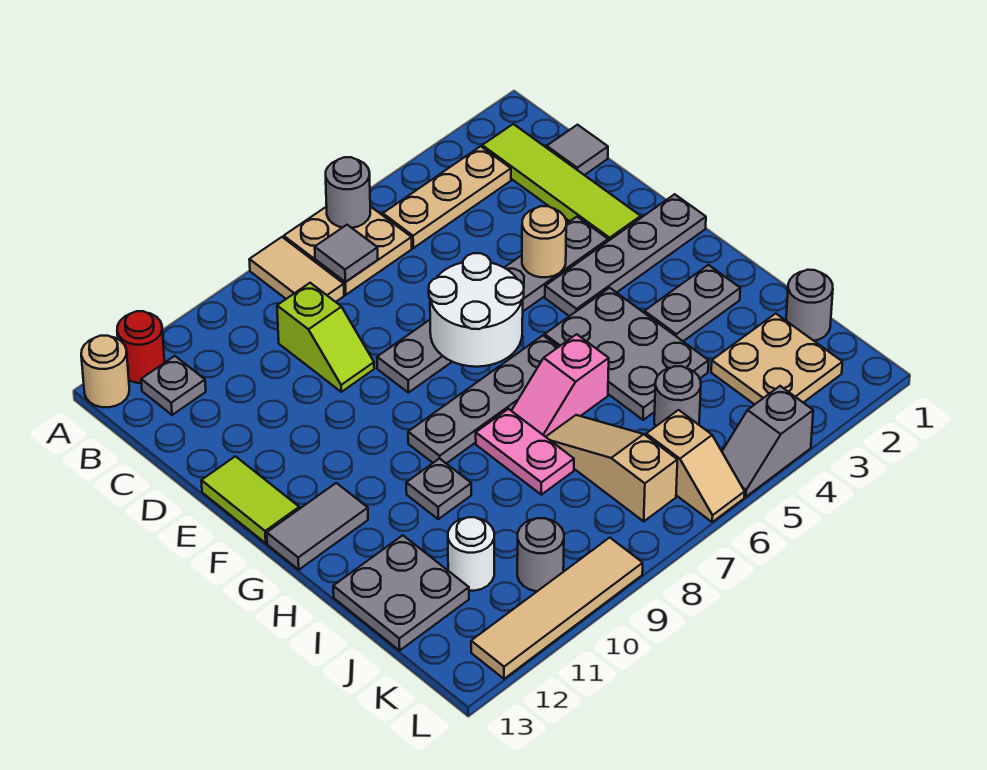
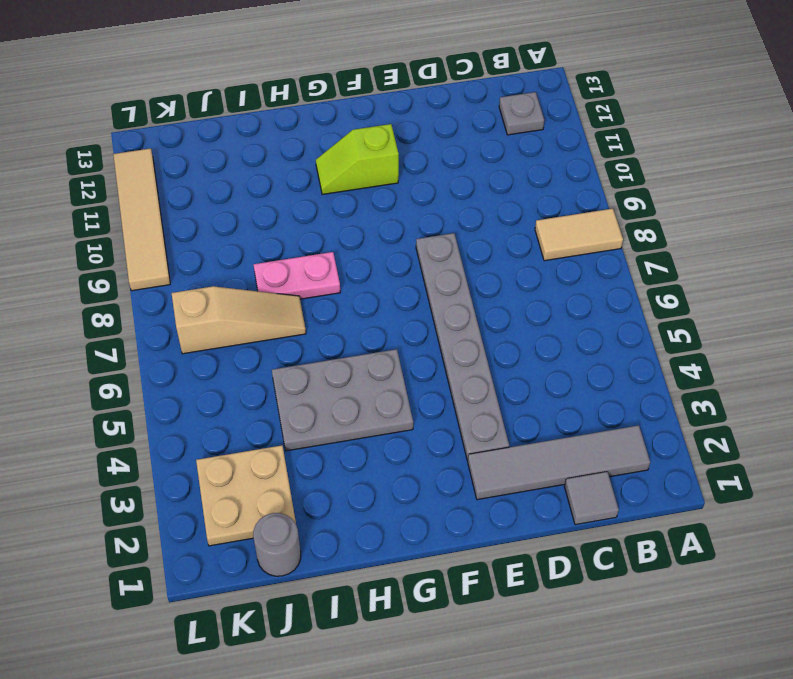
grey 1x4 tile [468,425,650,500] -> lime 1x4 tile [482,124,641,241]
lime 1x2 slope [316,124,399,195] -> lime 1x2 slope moved to [277,283,374,392]
none -> tan 2x2 plate [284,206,412,295]
none -> red 1x1 round brick [117,311,165,383]
none -> tan 1x1 round brick [81,336,129,407]
none -> tan 1x3 plate [383,146,511,248]

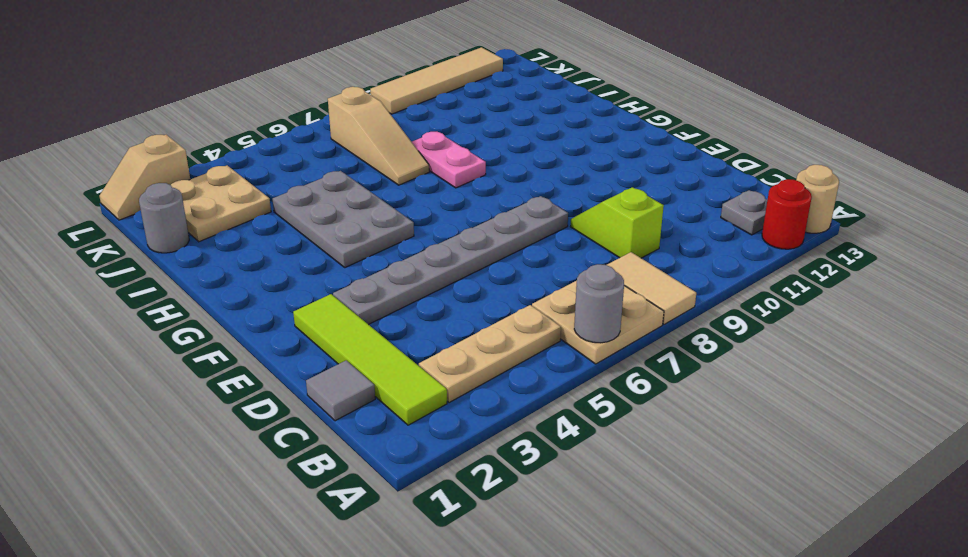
tan 1x2 slope [99,135,190,220] -> tan 1x2 slope turned to [646,410,745,522]
none -> lime 1x2 tile [201,456,299,543]
none -> grey 1x4 plate [545,194,706,316]
none -> grey 1x4 plate [408,336,558,463]
none -> grey 1x2 tile [267,483,368,570]

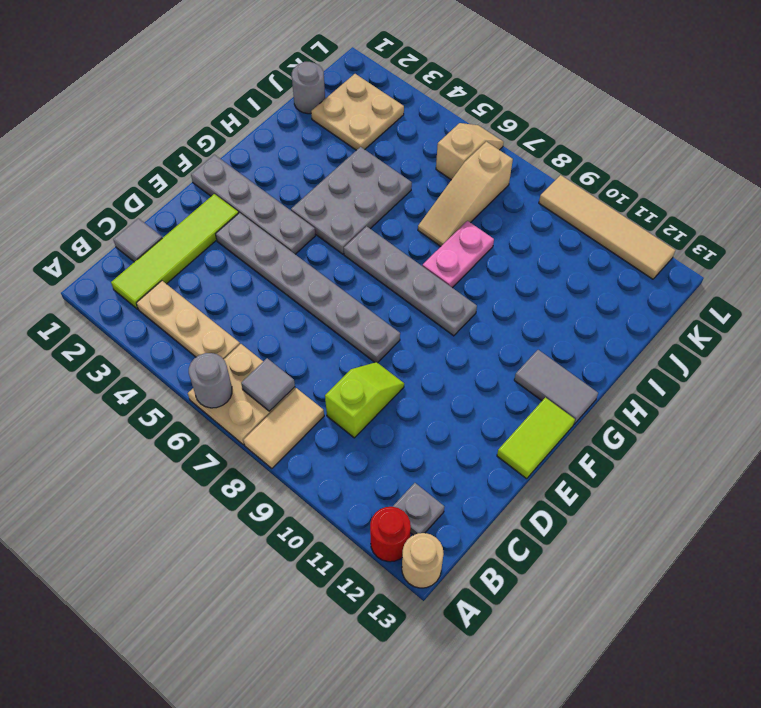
none -> grey 1x2 plate [644,265,740,341]
none -> pink 1x2 slope [512,334,609,437]
none -> grey 1x1 plate [406,458,471,519]
none -> grey 2x2 plate [333,535,469,651]

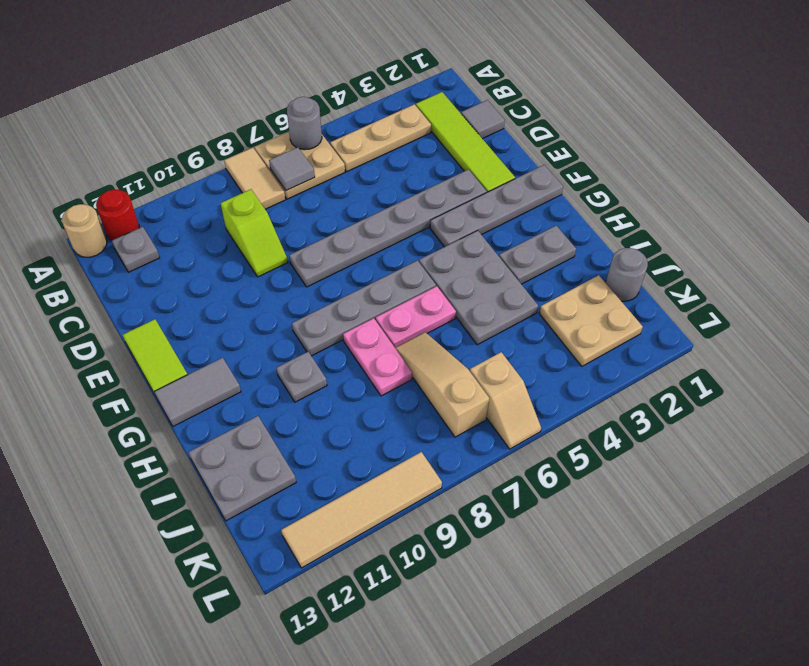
pink 1x2 plate [375,286,456,348] -> pink 1x2 slope [512,334,609,437]
none -> grey 1x1 round brick [654,366,701,427]
none -> white 1x1 round brick [448,517,494,591]
none -> grey 1x1 round brick [517,518,564,591]
none -> grey 1x2 slope [722,386,813,497]

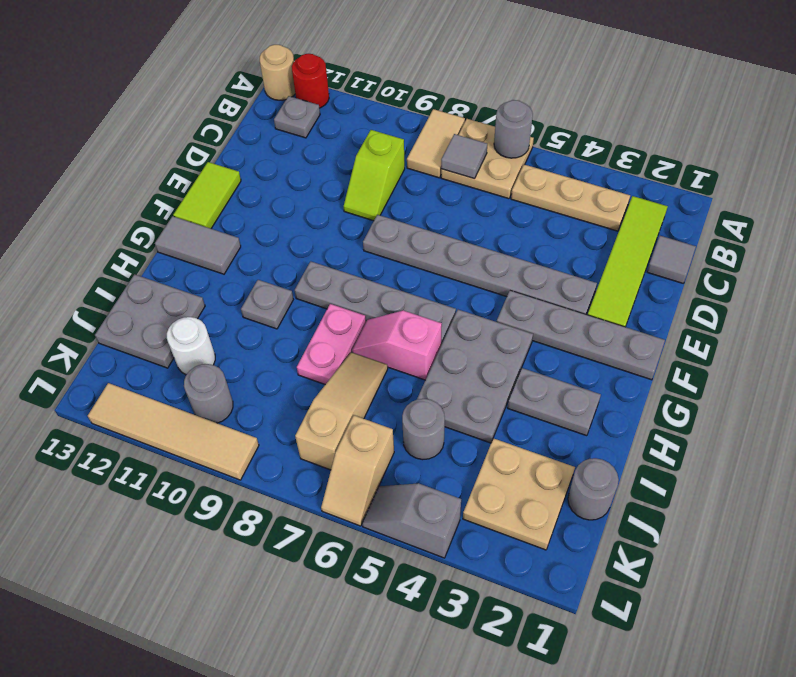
none -> tan 1x1 round brick [522,206,566,277]
none -> white 2x2 round brick [429,253,524,367]

